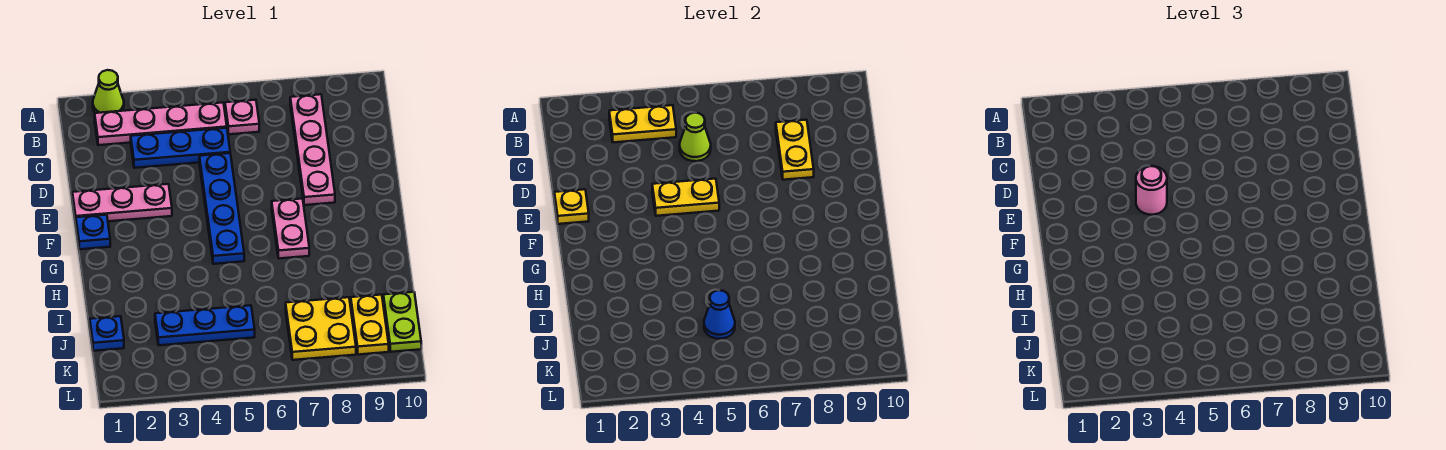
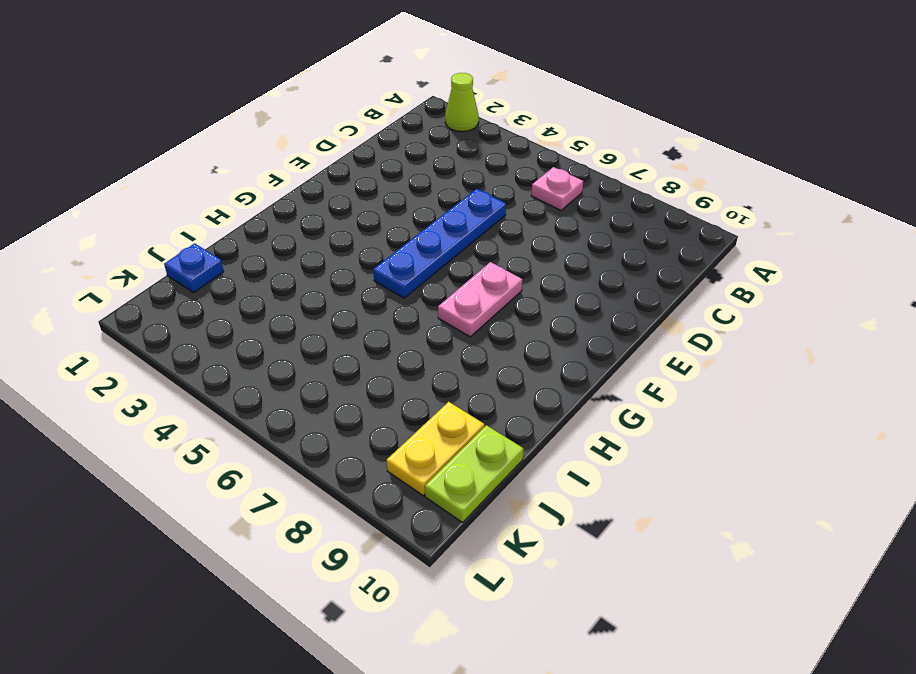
none -> pink 1x4 plate [95,103,227,145]
none -> pink 1x4 plate [290,94,335,205]
none -> blue 1x3 plate [131,128,230,168]

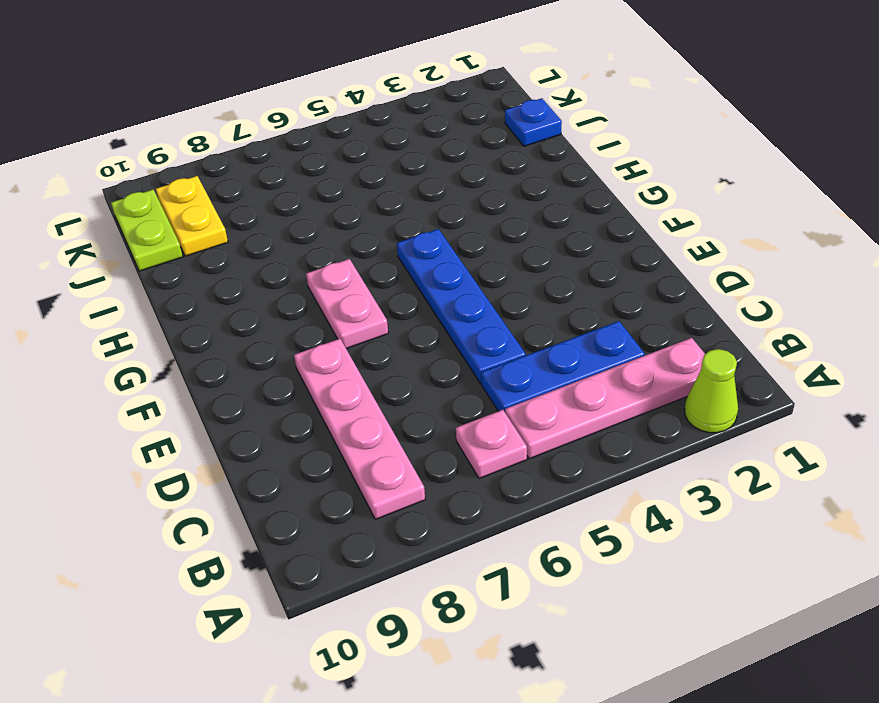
none -> pink 1x3 plate [72,184,172,222]
none -> blue 1x1 plate [76,215,110,249]
none -> blue 1x3 plate [155,305,255,345]

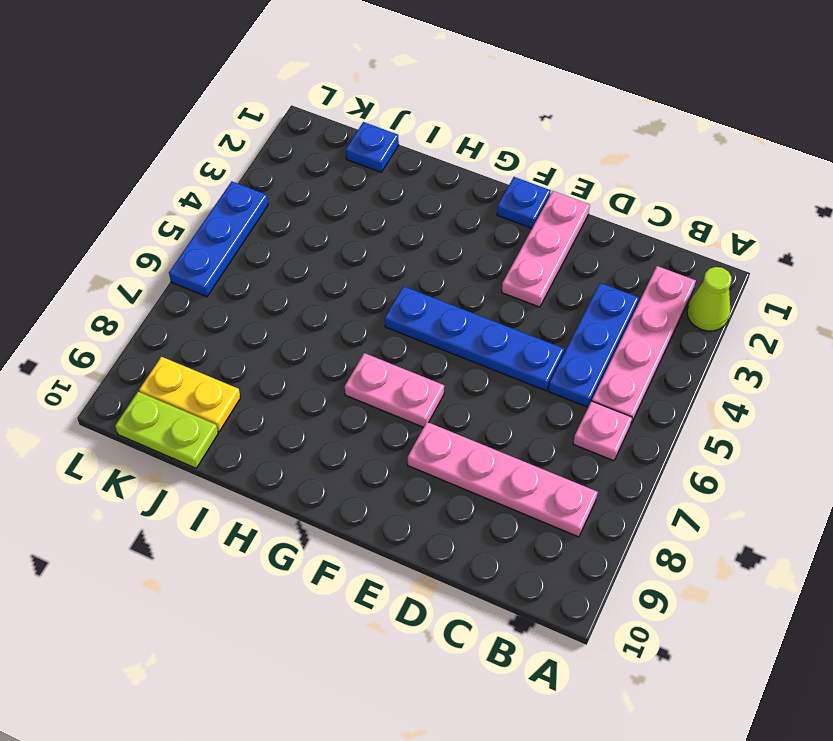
blue 1x3 plate [169,182,268,297] -> blue 1x3 plate moved to [155,305,255,345]
none -> yellow 2x2 plate [286,297,356,360]
none -> yellow 1x2 plate [609,105,676,142]
none -> lime 1x1 cone [680,113,711,161]

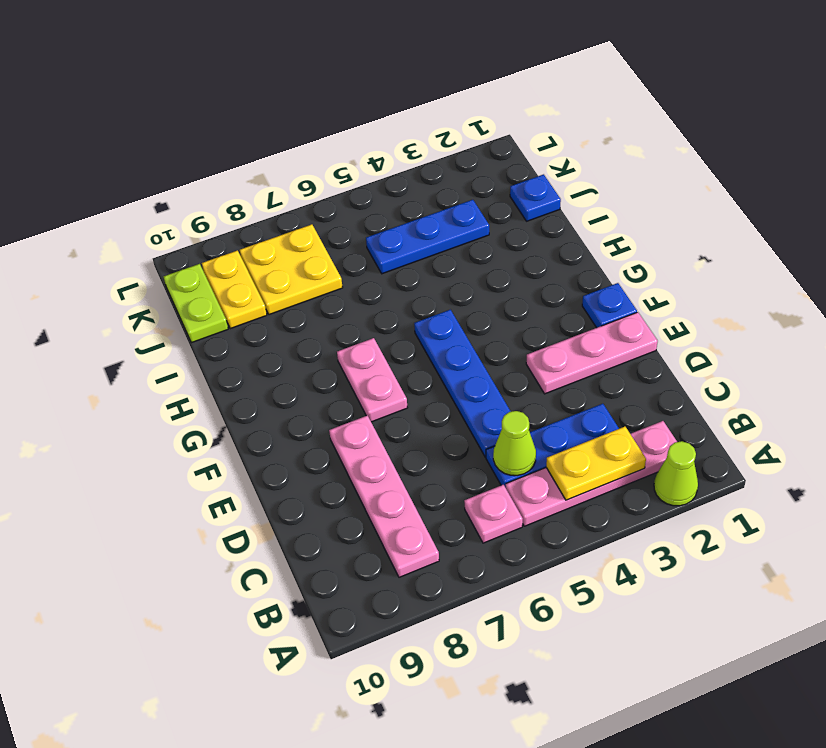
none -> yellow 1x2 plate [776,120,814,180]
none -> yellow 1x1 plate [554,189,589,224]
none -> yellow 1x2 plate [652,179,719,216]

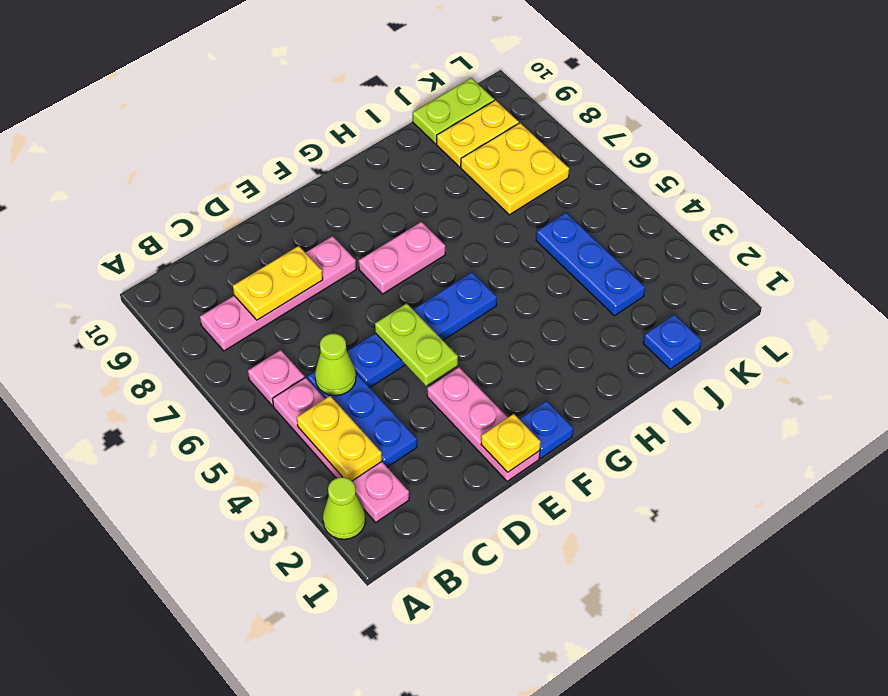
lime 1x2 plate [375,303,458,386] -> yellow 1x2 plate [652,179,719,216]
none -> blue 1x1 cone [704,290,735,339]
none -> pink 1x1 round brick [1136,166,1167,215]

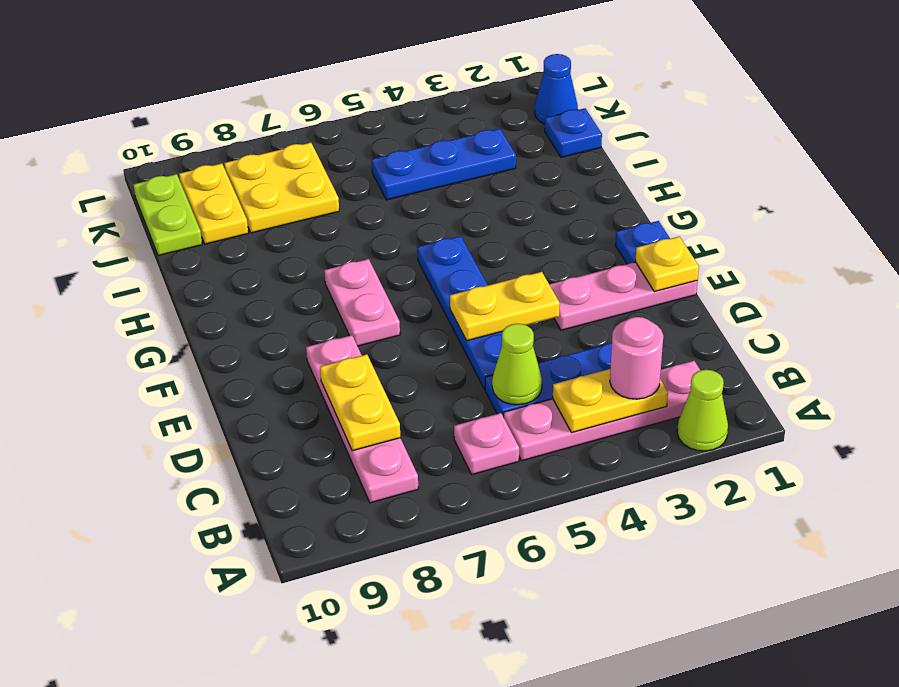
pink 1x1 round brick [610,317,663,399] -> pink 1x1 round brick moved to [1136,166,1167,215]
blue 1x1 cone [535,54,578,124] -> blue 1x1 cone moved to [704,290,735,339]

